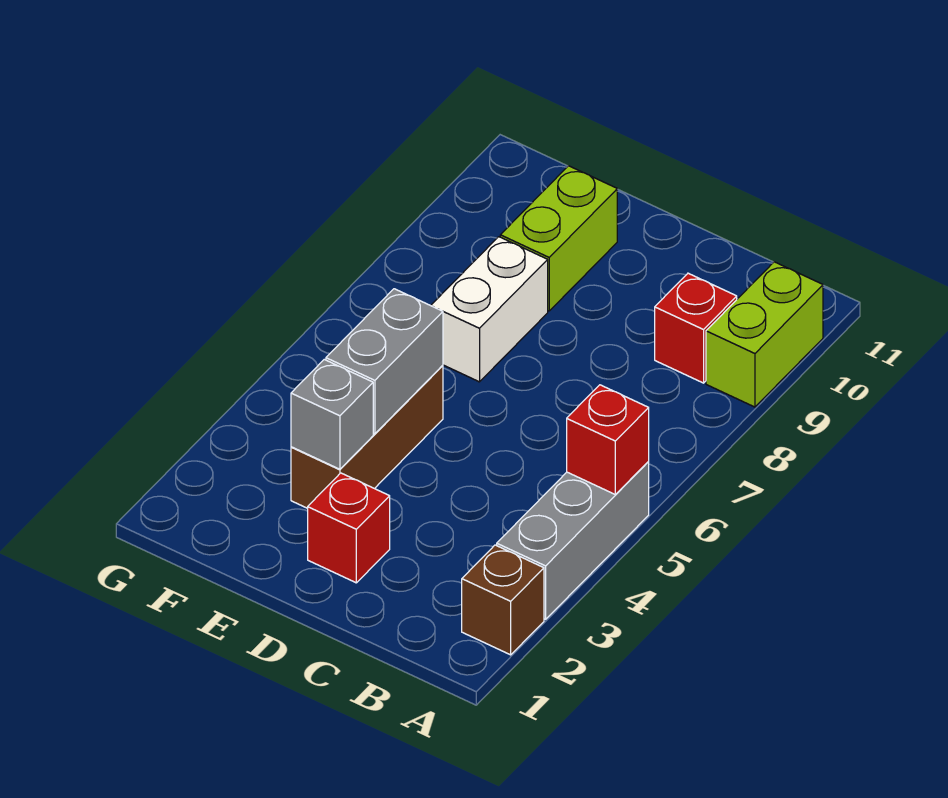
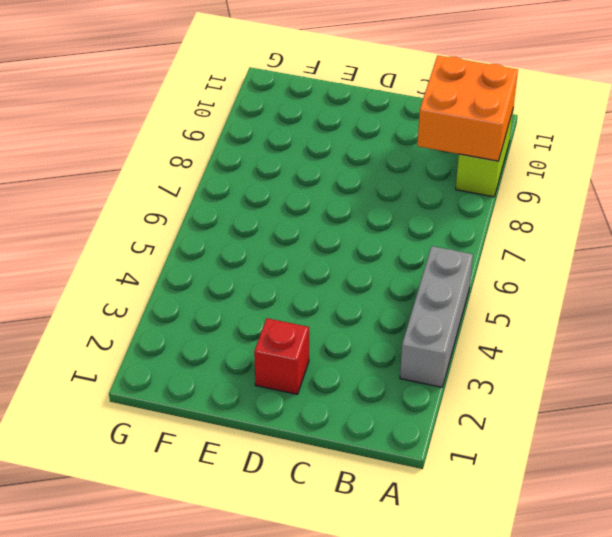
orange 2x2 brick [417,56,518,161] -> none
none -> brown 1x1 brick [462,545,544,655]
none -> red 1x1 brick [655,273,737,383]

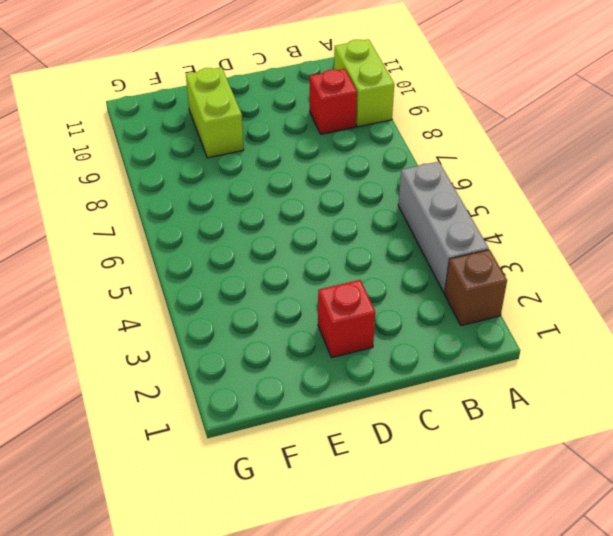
none -> brown 1x3 brick [291,365,443,508]
none -> white 1x2 brick [431,237,548,382]

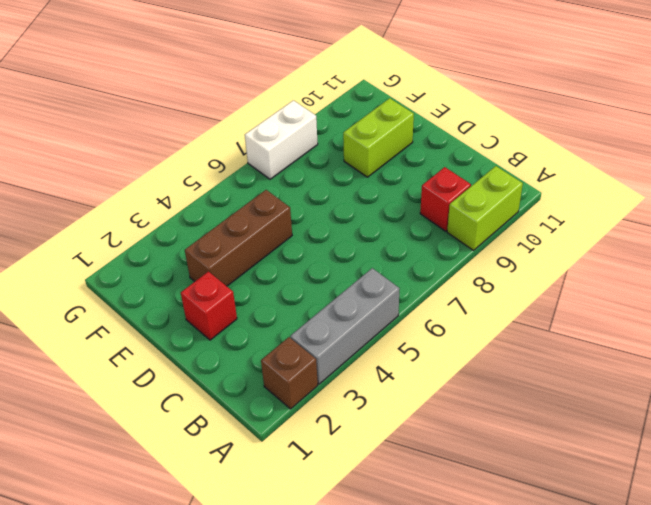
white 1x2 brick [245,100,318,179] -> white 1x2 brick moved to [431,237,548,382]
none -> red 1x1 brick [567,385,649,494]
none -> grey 1x1 brick [291,359,373,469]

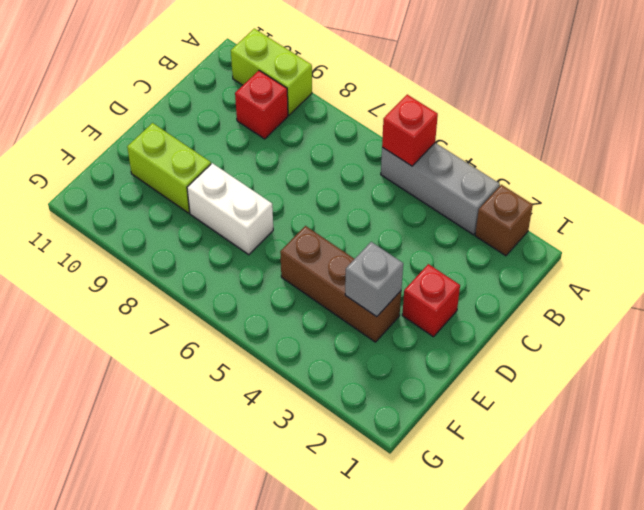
none -> grey 1x2 brick [326,289,443,434]

